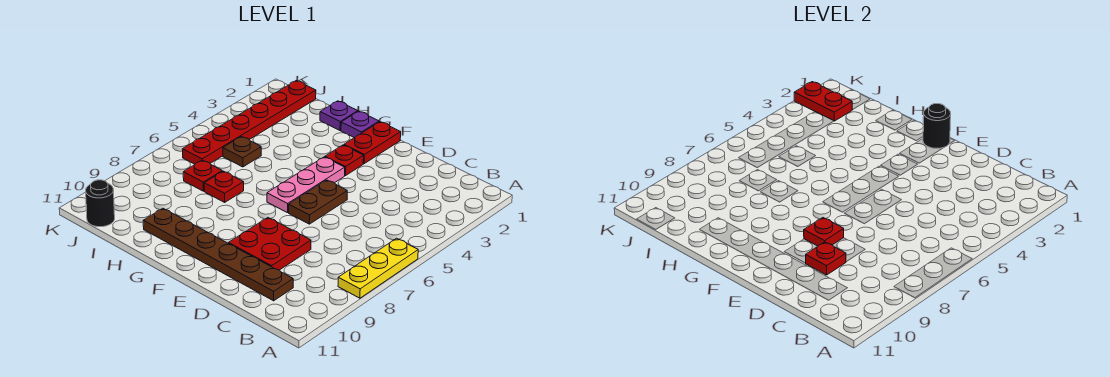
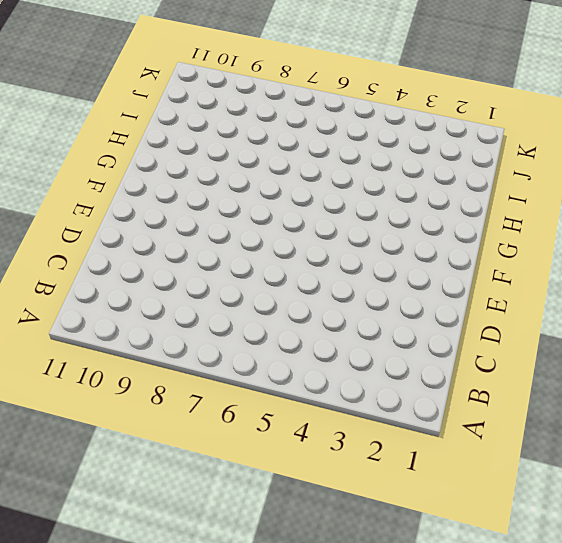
none -> yellow 1x3 plate [338,238,418,298]
none -> brown 1x6 plate [143,208,293,301]
none -> red 2x2 plate [228,218,311,270]

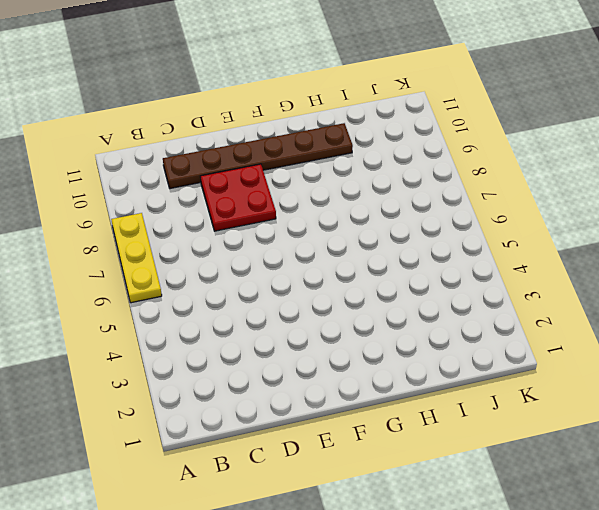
none -> brown 1x2 plate [289,180,347,224]
none -> red 1x2 plate [344,122,401,163]
none -> red 1x1 plate [325,145,364,176]

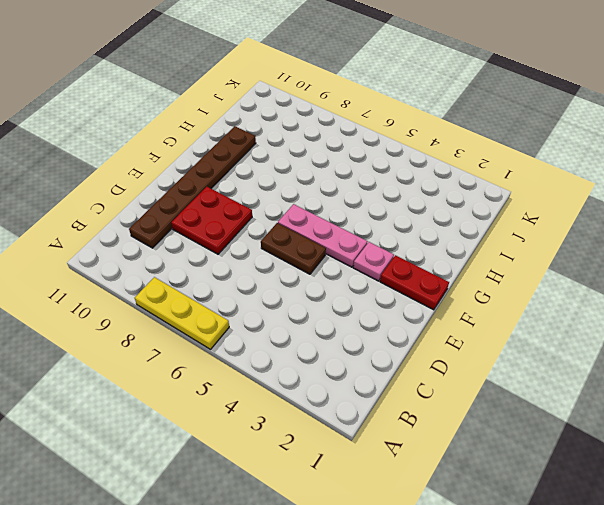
pink 1x1 plate [353,242,394,281] -> red 1x1 plate [325,145,364,176]
none -> purple 1x1 plate [341,111,379,138]
none -> purple 1x1 plate [320,101,358,130]
none -> red 1x1 plate [204,171,244,202]

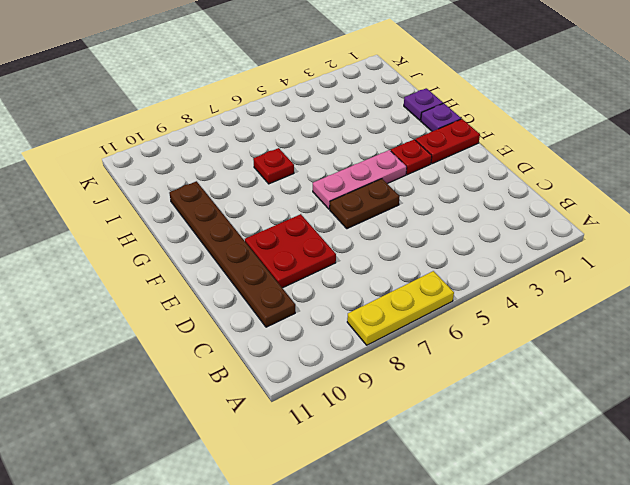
none -> brown 1x1 plate [223,137,261,167]
none -> red 1x1 plate [183,160,222,191]
none -> red 1x6 plate [182,81,316,164]

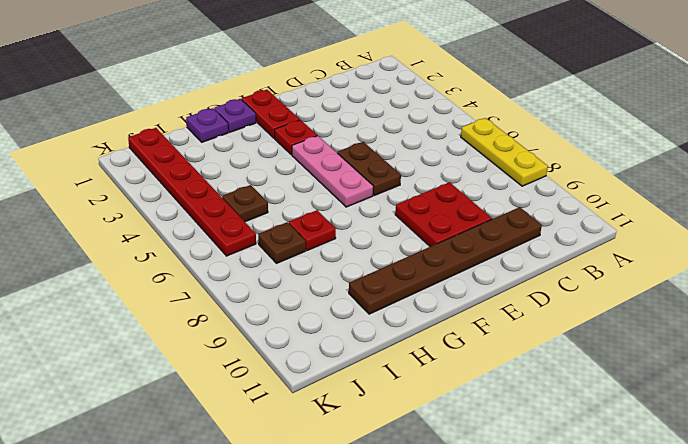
brown 1x1 plate [258,222,306,264] -> red 1x1 plate [183,160,222,191]
none -> black 1x1 round brick [86,180,115,227]
none -> red 1x1 plate [806,242,846,275]
none -> red 1x1 plate [804,218,844,246]

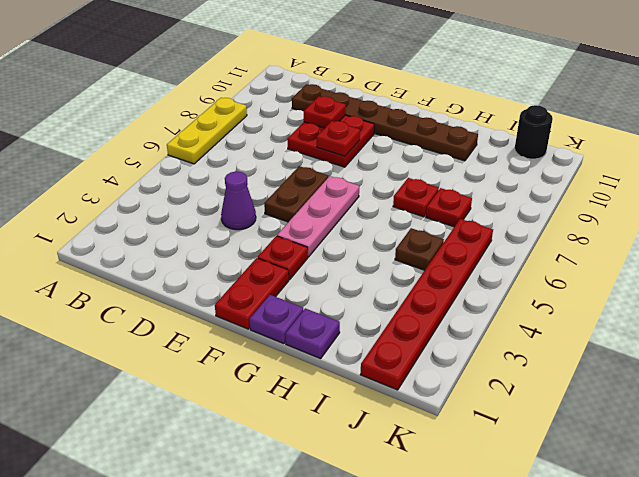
purple 1x1 cone [221,171,256,230] -> none
none -> black 1x1 round brick [923,104,951,148]
none -> red 1x2 plate [794,82,852,121]

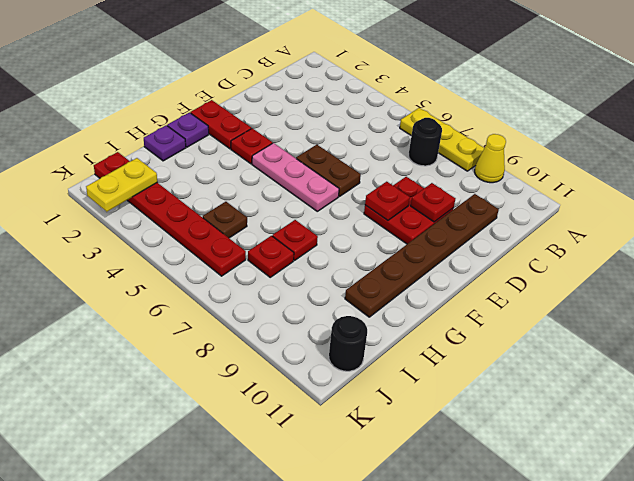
yellow 1x1 cone [475,134,506,183] -> none
black 1x1 round brick [409,118,442,166] -> black 1x1 round brick moved to [923,104,951,148]
yellow 1x2 plate [86,158,157,212] -> red 1x2 plate [794,82,852,121]

